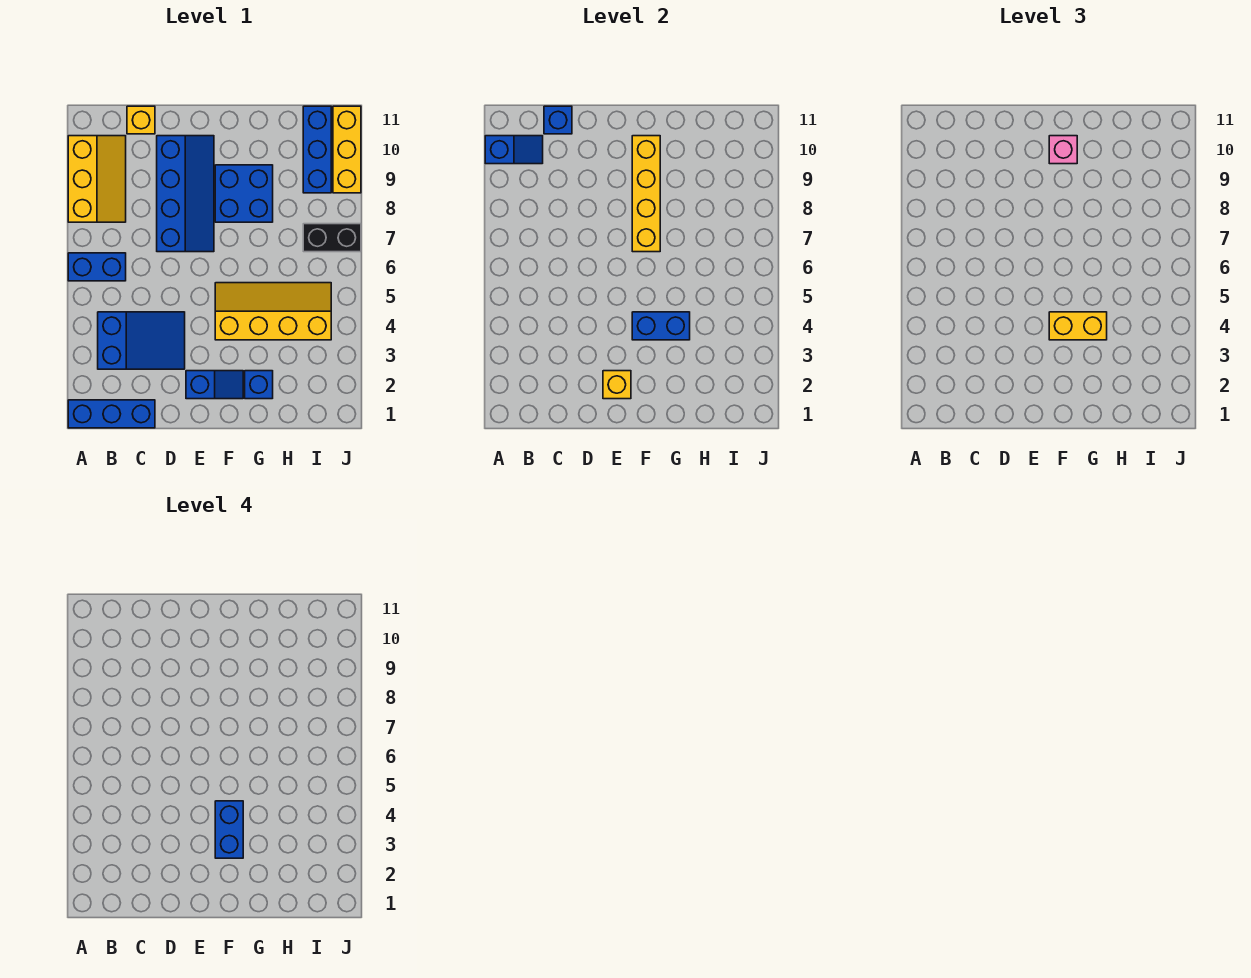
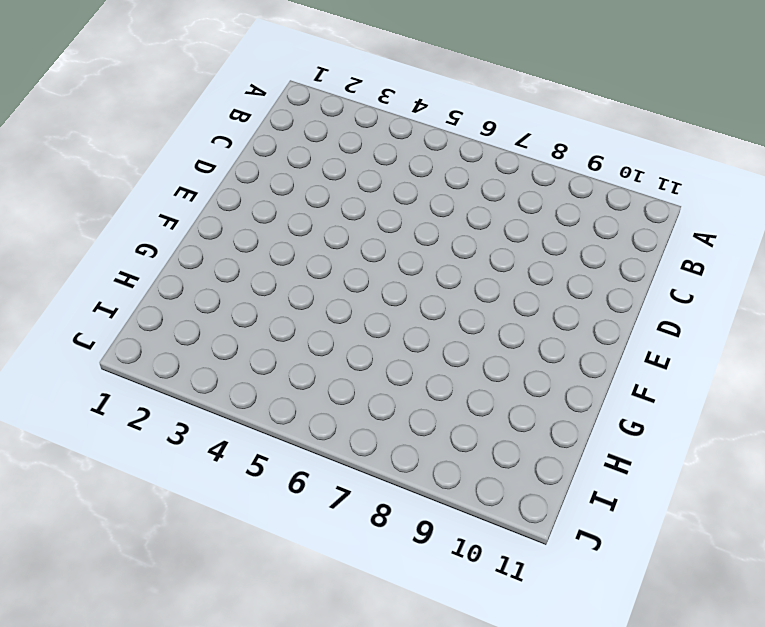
none -> blue 1x3 brick [68,400,155,428]
none -> blue 1x2 brick [68,253,126,281]
none -> yellow 2x3 slope [68,136,126,222]

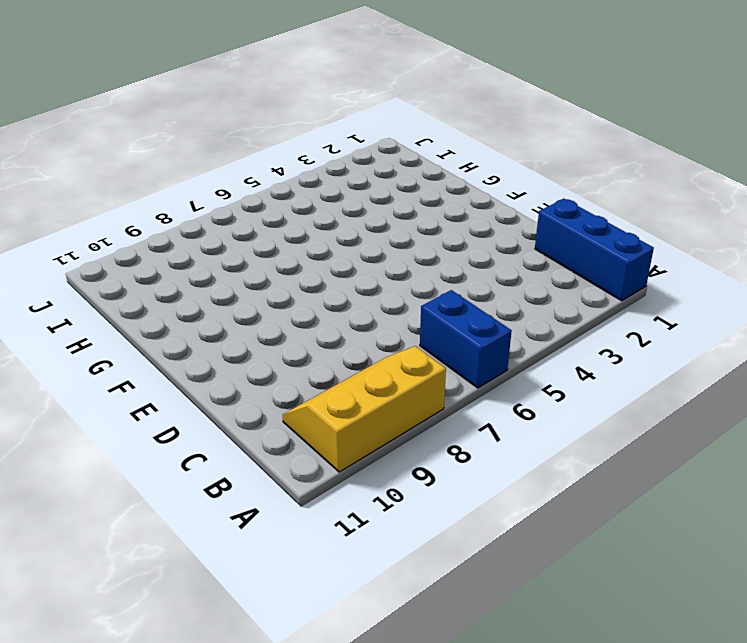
none -> blue 2x3 slope [98,312,185,369]
none -> yellow 1x1 brick [127,106,155,134]
none -> blue 2x4 slope [157,136,214,252]

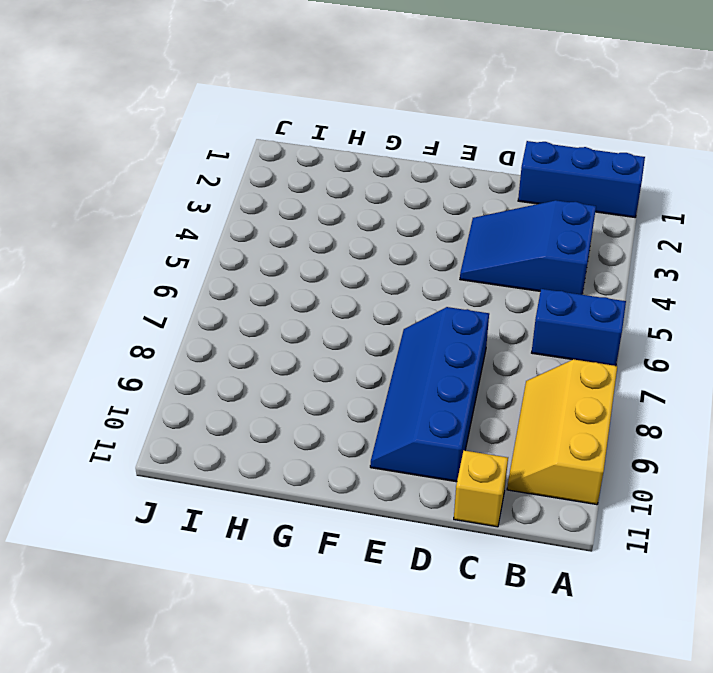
none -> blue 1x2 slope [186,371,243,399]
none -> yellow 2x4 slope [215,283,331,340]
none -> blue 2x2 brick [215,165,273,222]

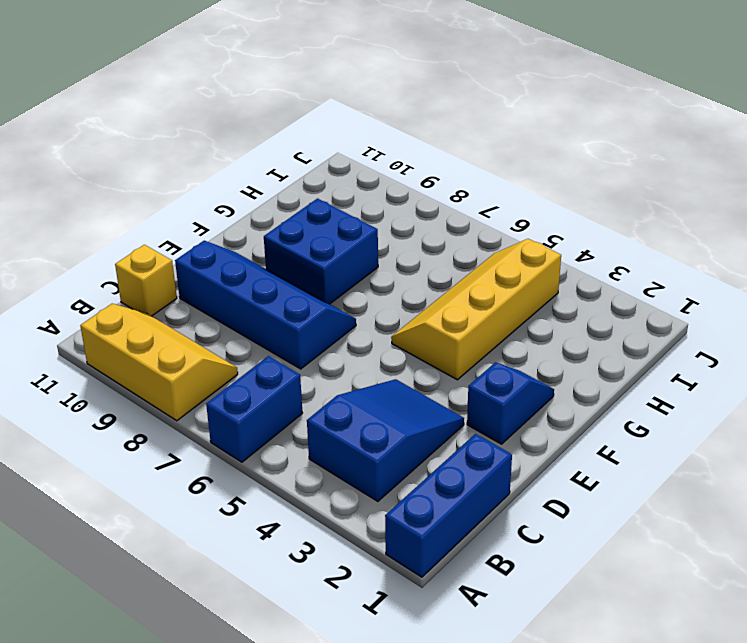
none -> blue 1x1 brick [245,371,273,399]
none -> black 1x2 brick [303,224,361,252]
none -> blue 1x3 brick [303,106,331,193]

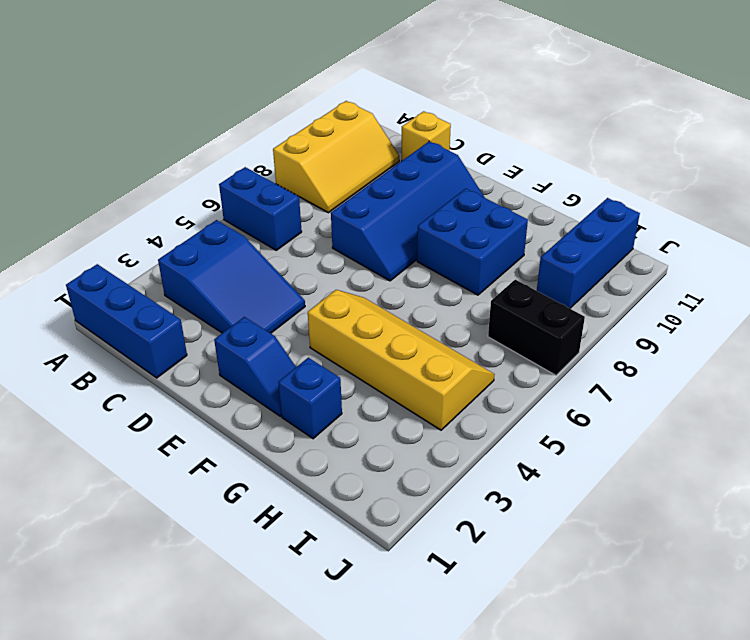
none -> yellow 1x3 brick [333,106,361,193]
none -> blue 1x2 slope [485,136,543,164]
none -> blue 1x1 brick [544,106,572,134]

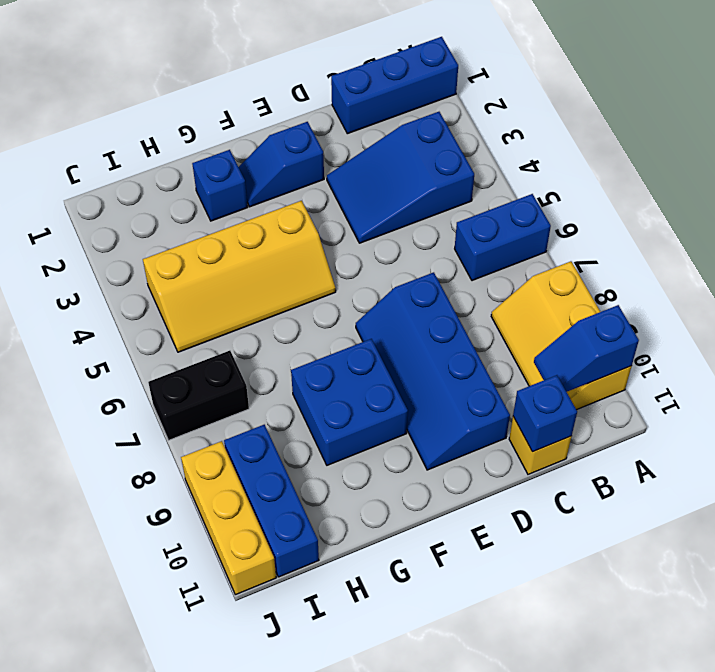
none -> yellow 1x1 brick [603,371,631,399]
none -> blue 1x2 brick [632,312,690,340]
none -> yellow 1x4 brick [632,136,660,252]

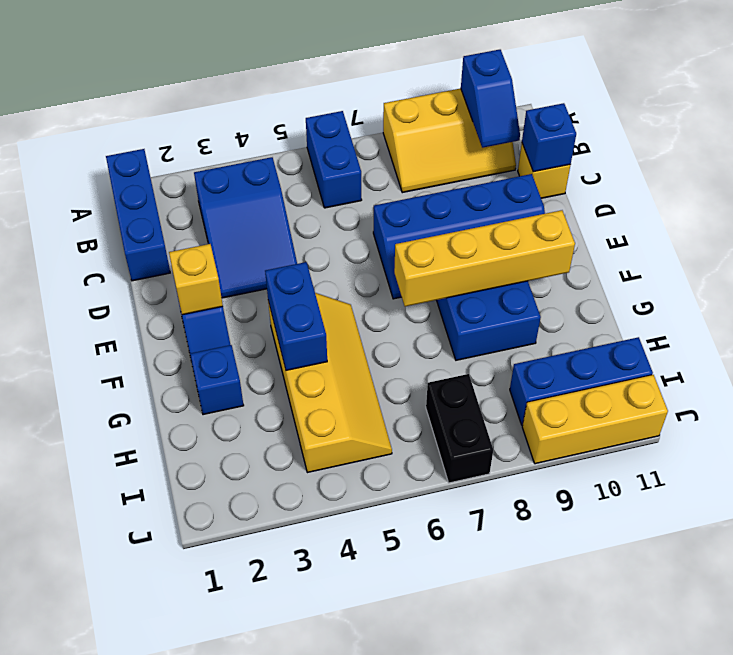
none -> yellow 1x2 brick [1049,312,1107,340]
none -> pink 1x1 brick [1049,136,1077,164]
none -> blue 1x2 brick [215,801,243,858]

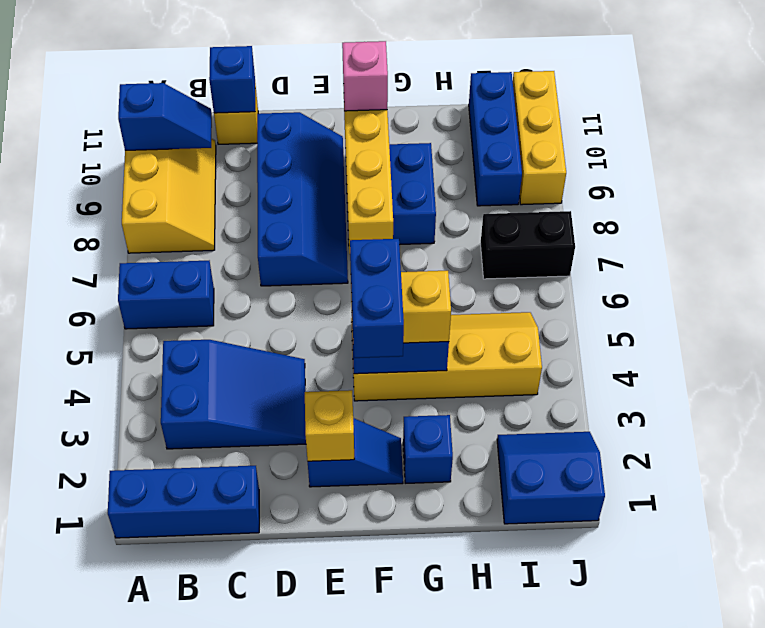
blue 2x2 slope [497,432,605,524] -> none

